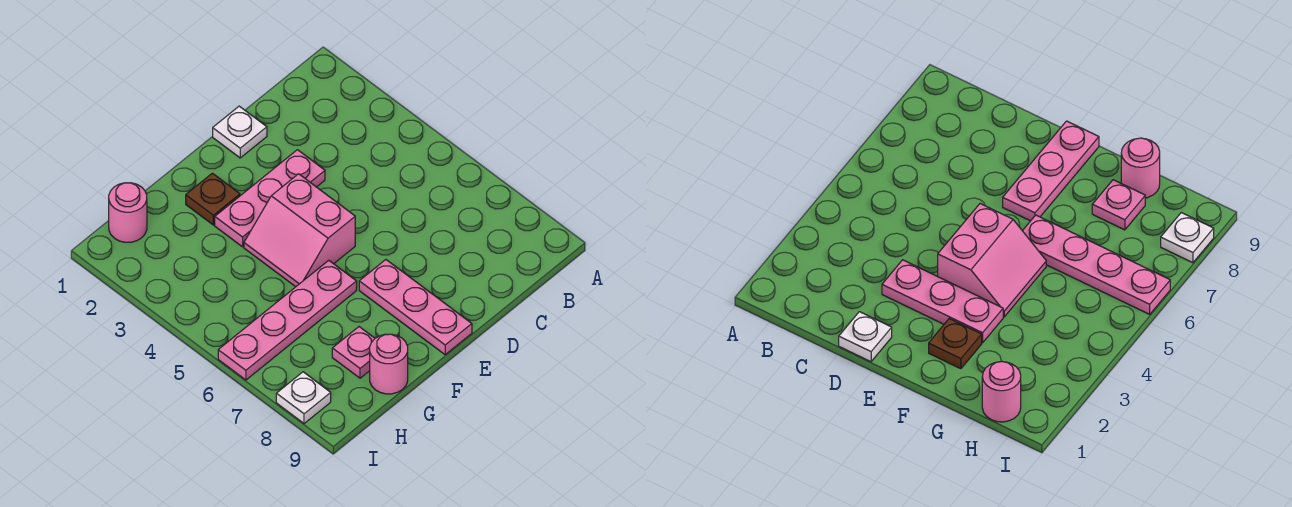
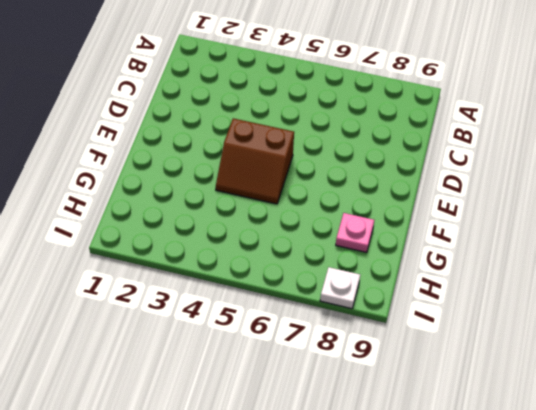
brown 2x2 slope [216,118,294,204] -> pink 2x2 slope [244,174,355,287]
none -> white 1x1 plate [213,106,267,158]
none -> pink 1x3 plate [215,150,325,247]

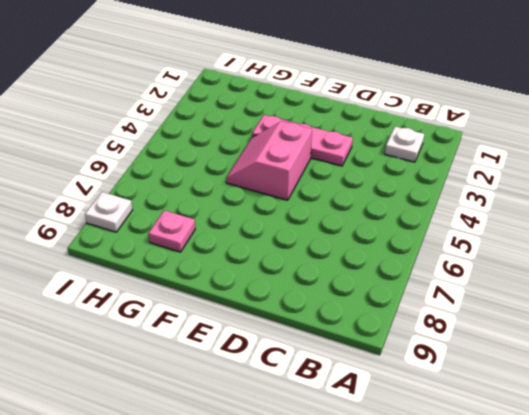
white 1x1 plate [385,127,424,162] -> white 1x1 plate moved to [213,106,267,158]
none -> pink 1x3 plate [359,260,472,355]
none -> brown 1x1 plate [186,173,240,225]

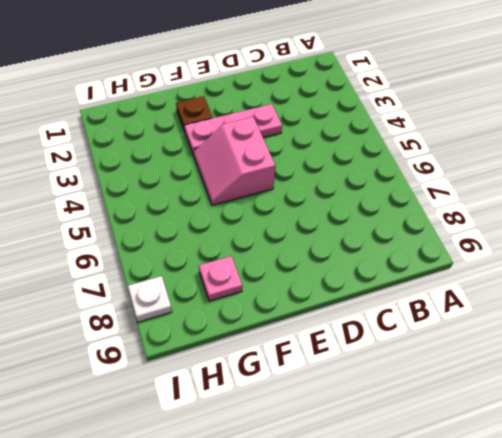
none -> white 1x1 plate [213,106,267,158]
none -> pink 1x3 plate [359,260,472,355]

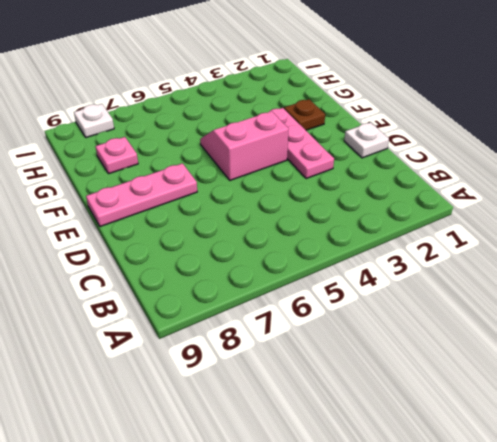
none -> pink 1x4 plate [218,260,357,380]
none -> pink 1x1 round brick [370,334,408,394]

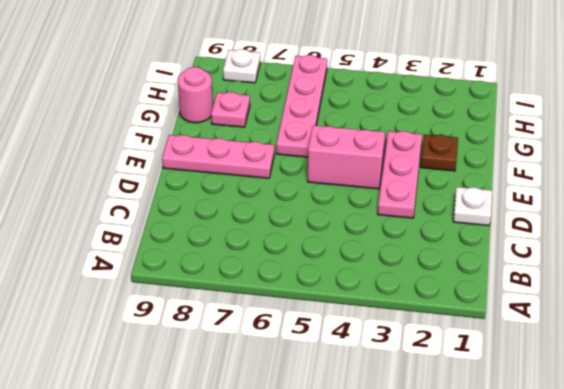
none -> pink 1x1 round brick [109,183,147,242]

